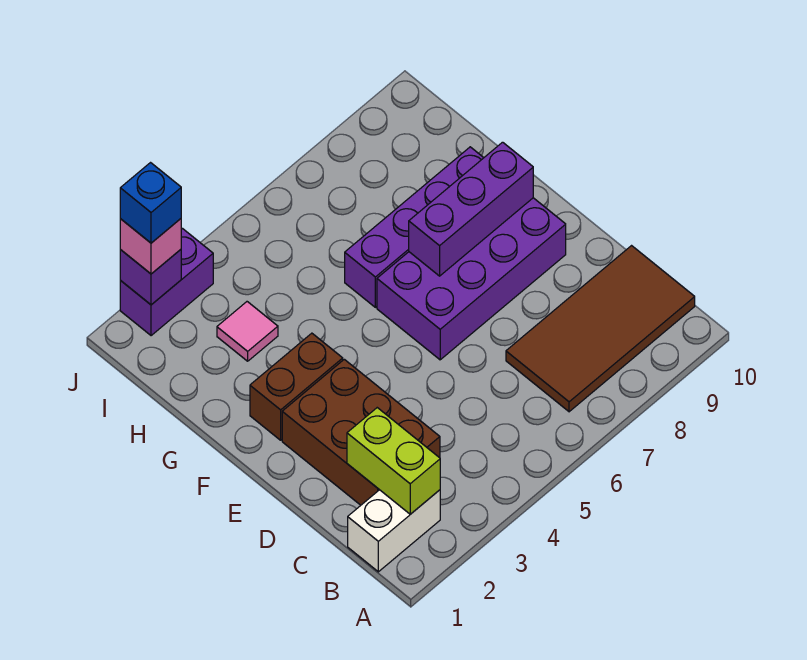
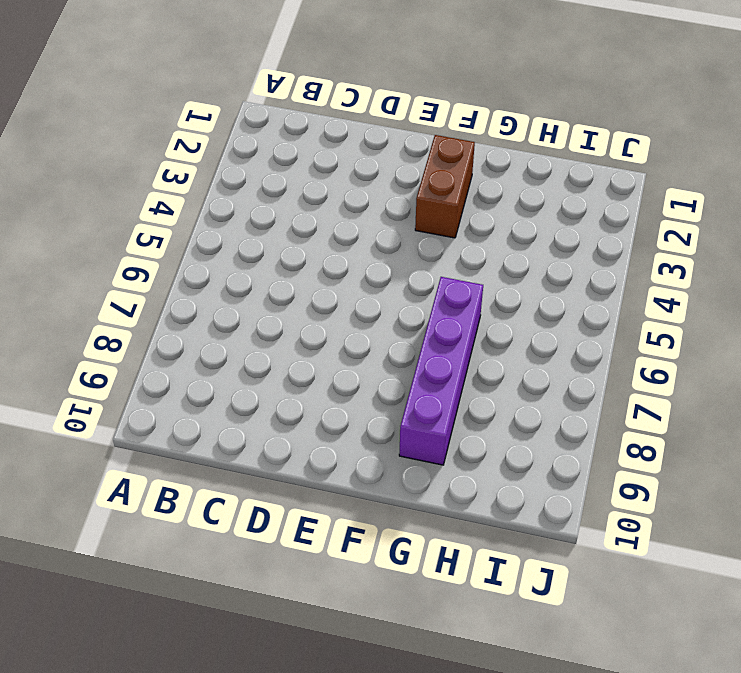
none -> white 1x2 brick [348,490,440,572]
none -> brown 2x4 tile [506,246,695,412]
none -> brown 2x3 brick [282,359,440,505]

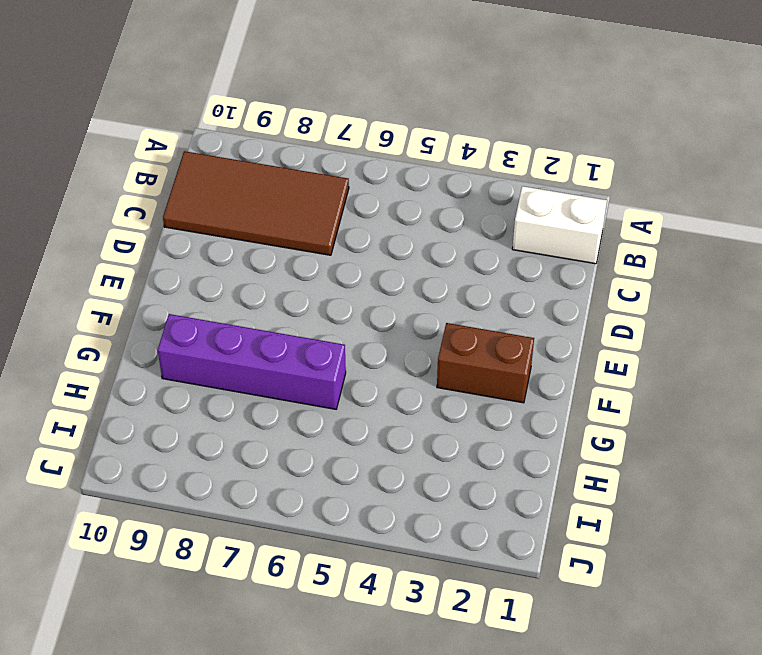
none -> brown 2x3 brick [282,359,440,505]
none -> purple 2x4 brick [377,198,566,360]
none -> pink 1x1 tile [217,302,278,361]

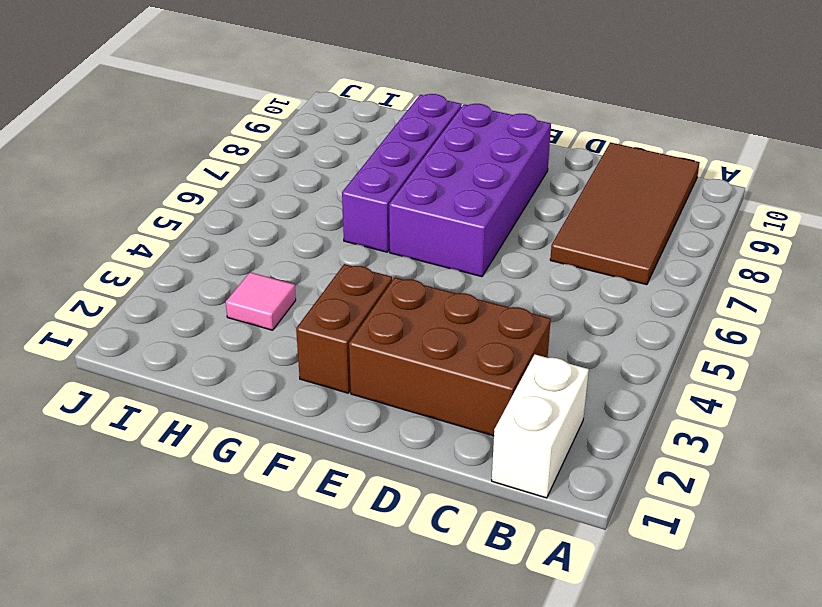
none -> purple 1x2 brick [120,228,213,336]
none -> lime 1x2 brick [347,408,440,514]
none -> purple 1x3 brick [409,142,533,276]

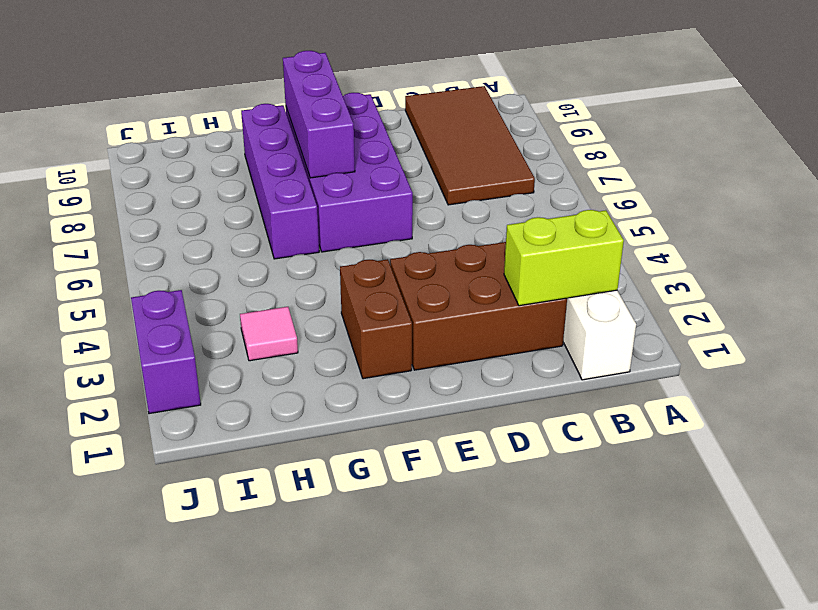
none -> purple 1x1 brick [120,250,181,305]
none -> pink 1x1 brick [120,219,181,274]
none -> blue 1x1 brick [120,163,181,243]

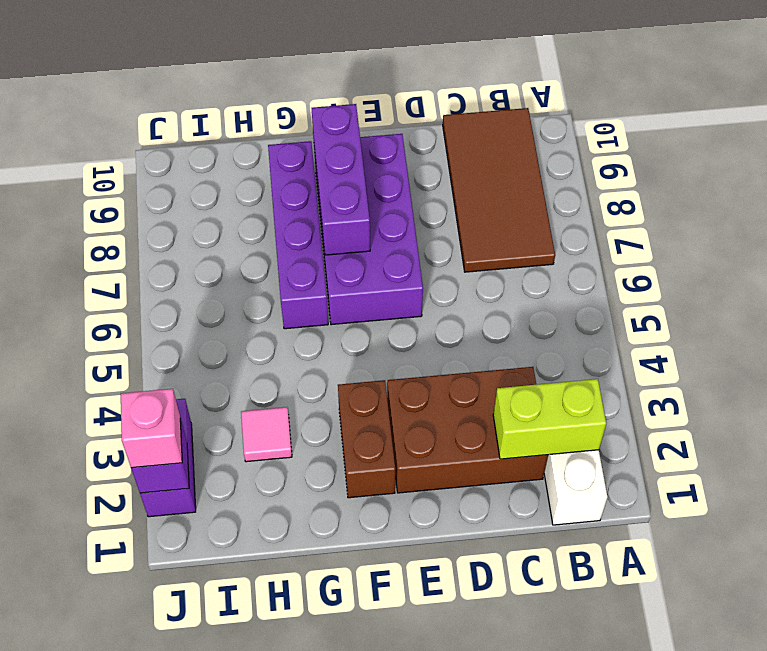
none -> blue 1x1 brick [120,163,181,243]

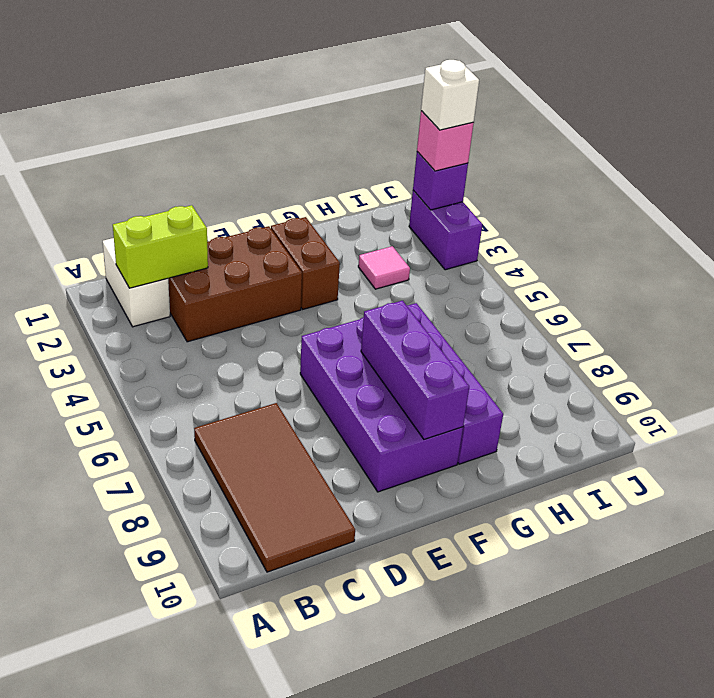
white 1x1 brick [421,60,479,130] -> blue 1x1 brick [120,163,181,243]

